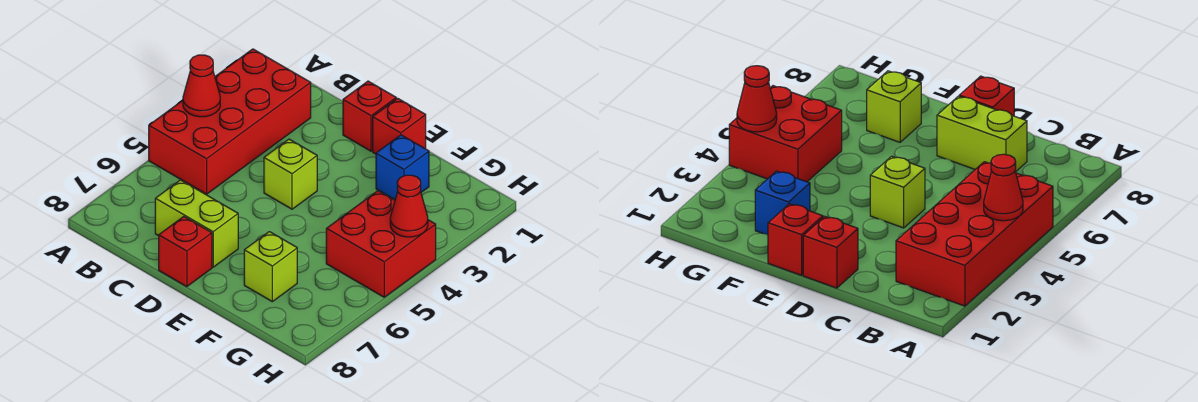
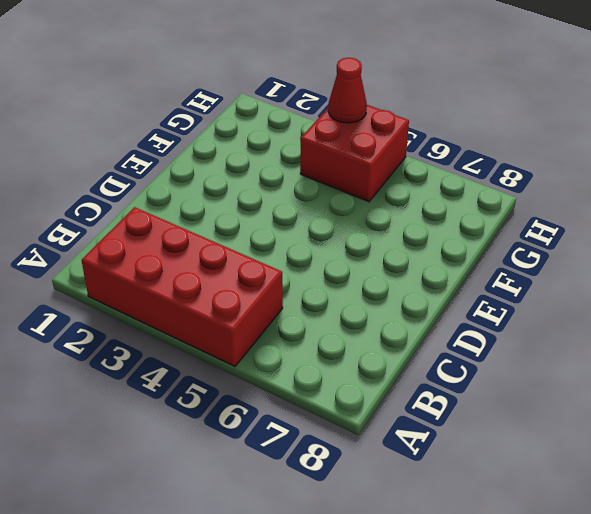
none -> lime 1x2 brick [155,180,238,267]
none -> red 1x1 brick [343,81,396,151]

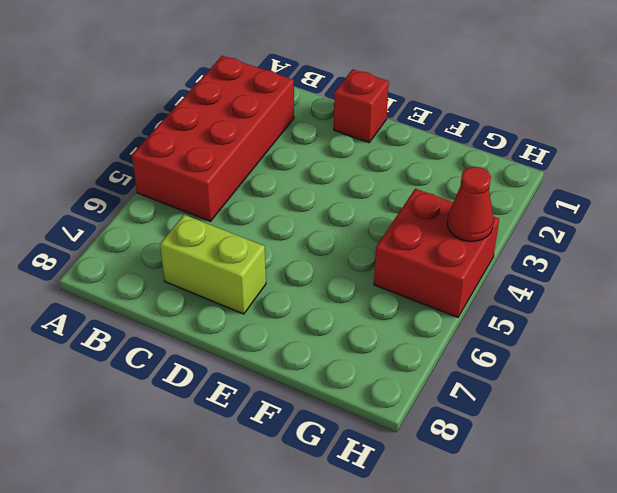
none -> lime 1x1 brick [264,139,317,209]
none -> red 1x1 brick [159,217,212,287]

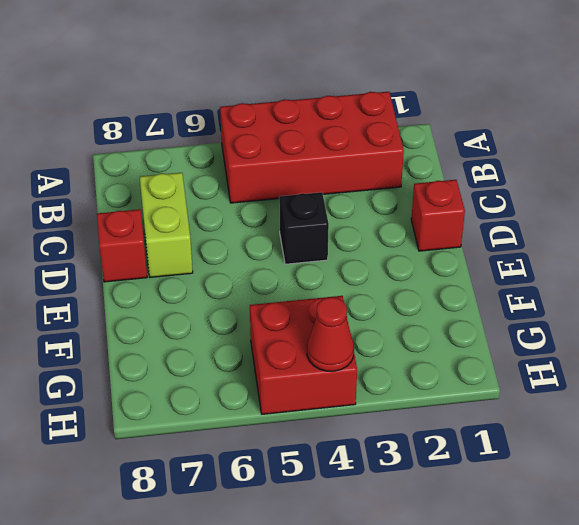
black 1x1 brick [279,192,329,264] -> lime 1x1 brick [264,139,317,209]
none -> red 1x1 brick [373,98,426,154]
none -> blue 1x1 brick [376,135,429,200]

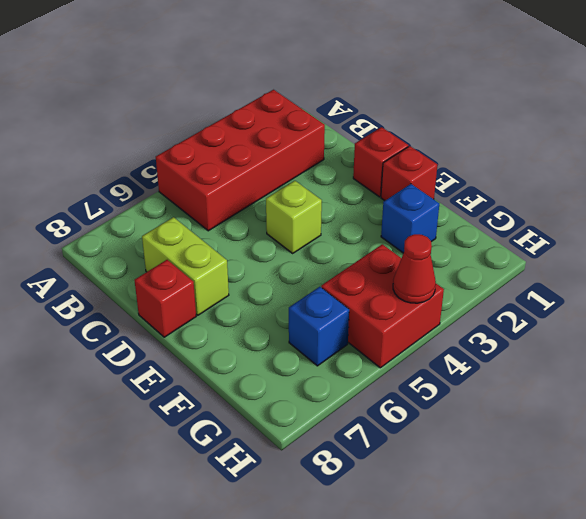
blue 1x1 brick [289,287,349,366] -> none
none -> lime 1x1 brick [244,232,297,302]
none -> red 1x1 cone [183,55,220,117]

